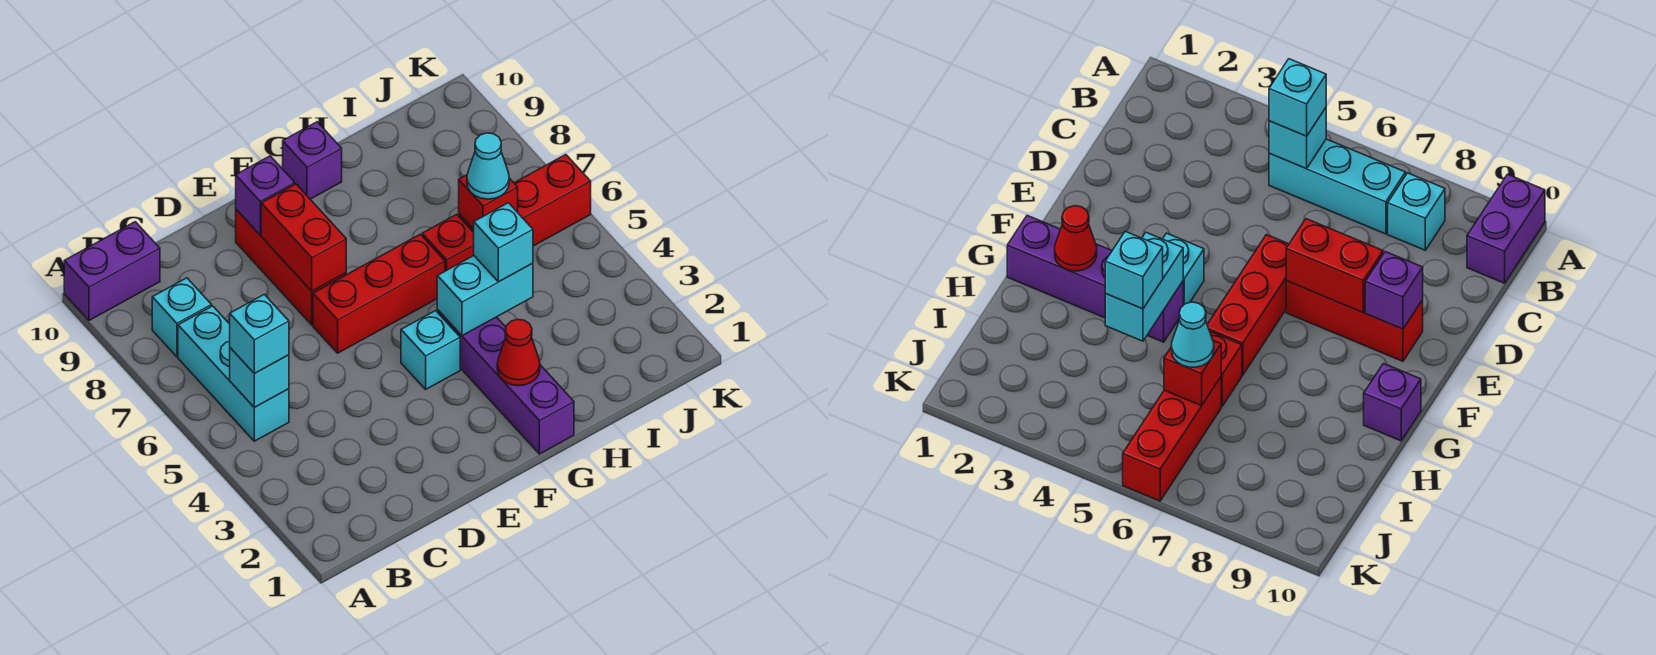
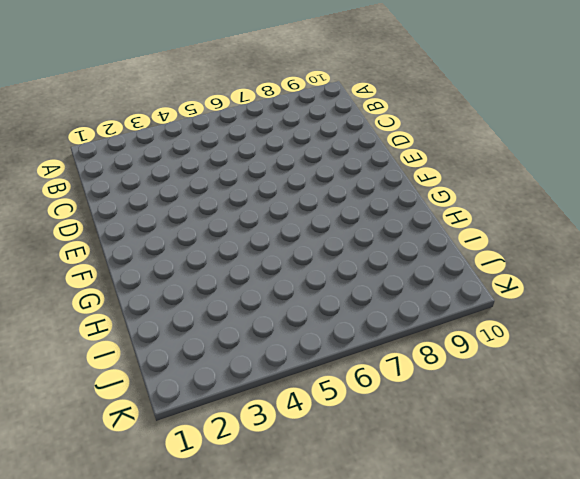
none -> purple 1x2 brick [64,222,160,320]
none -> cyan 1x3 brick [178,306,289,441]
none -> cyan 1x1 brick [152,278,212,357]

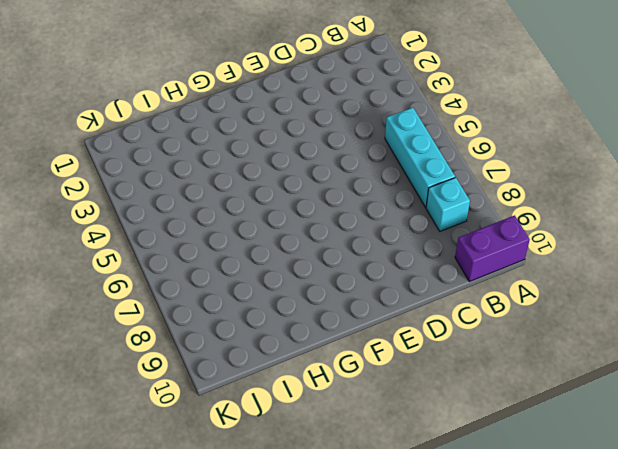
none -> red 1x3 brick [313,234,445,353]
none -> red 1x3 brick [236,209,346,325]
none -> cyan 1x1 brick [401,311,460,389]

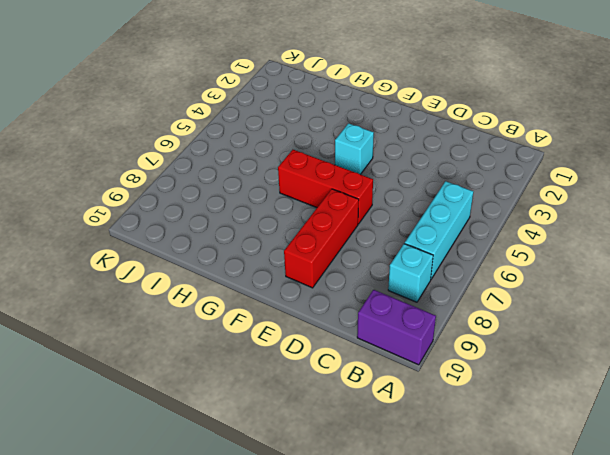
none -> purple 1x4 brick [437,310,574,454]
none -> purple 1x1 brick [283,122,342,199]
none -> red 1x1 brick [422,214,474,271]

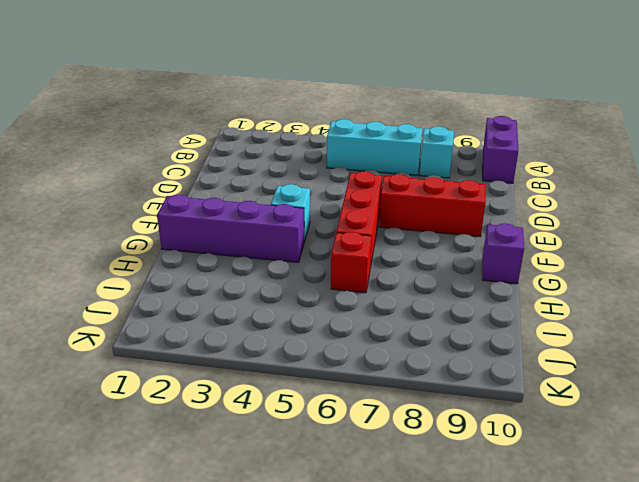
none -> red 1x3 brick [459,155,591,246]
none -> cyan 1x1 brick [230,348,289,407]
none -> red 1x2 brick [261,184,346,291]

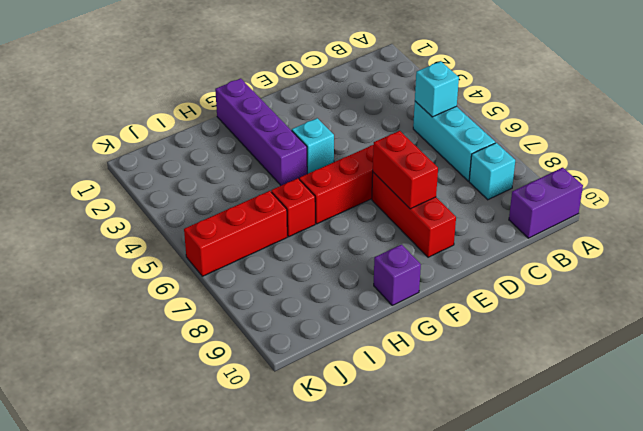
none -> purple 1x1 brick [236,156,295,235]
none -> red 1x1 cone [497,319,540,386]
none -> cyan 1x2 brick [437,256,533,336]

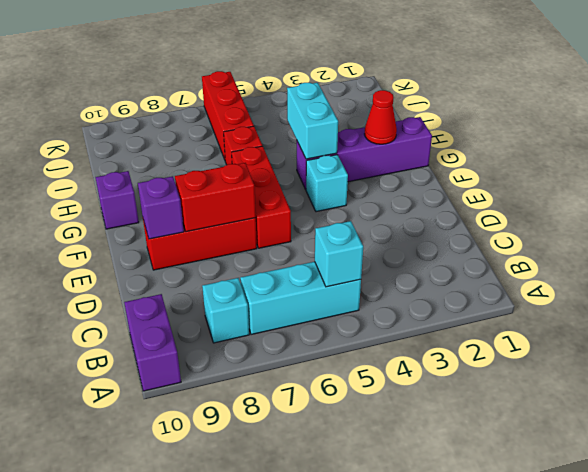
none -> red 1x1 brick [459,175,518,229]
none -> cyan 1x1 brick [230,294,289,374]
none -> cyan 1x1 brick [474,203,533,282]

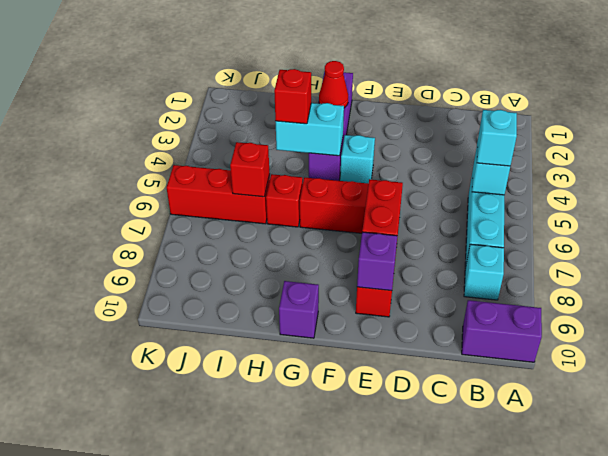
red 1x1 brick [274,69,311,124] -> cyan 1x1 brick [474,203,533,282]
none -> cyan 1x1 cone [467,133,509,199]

